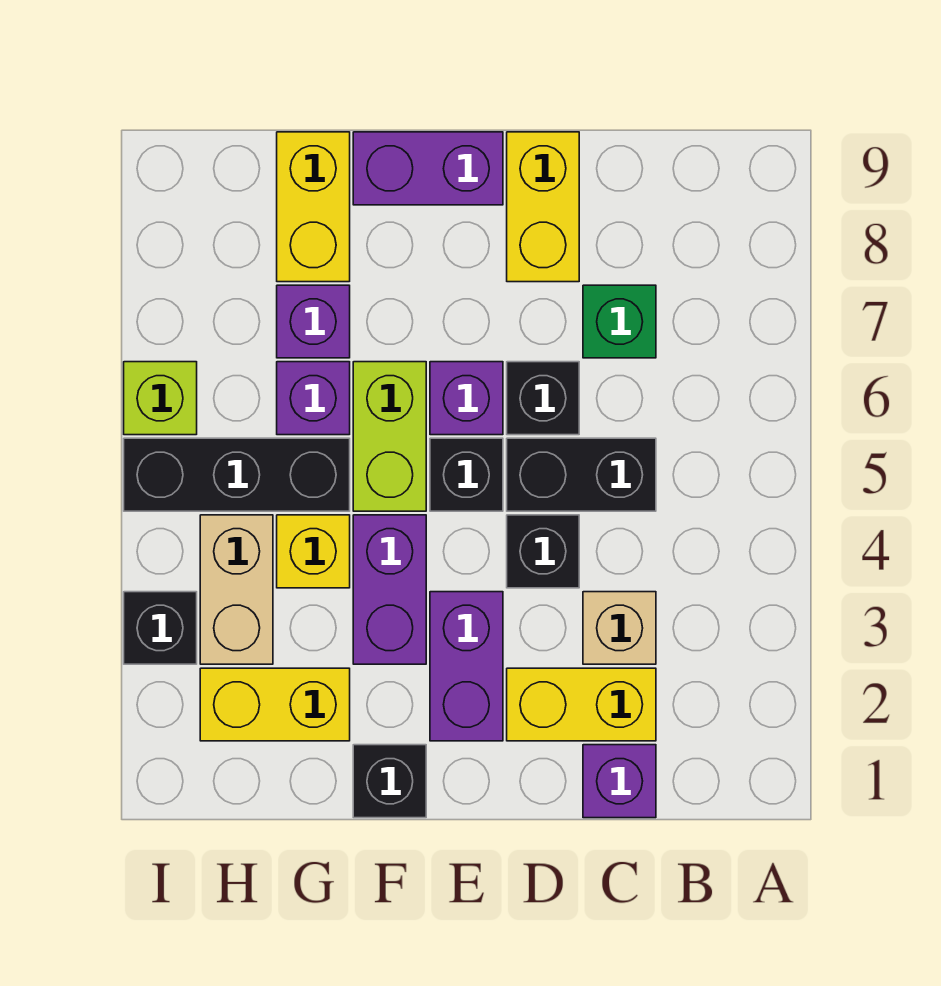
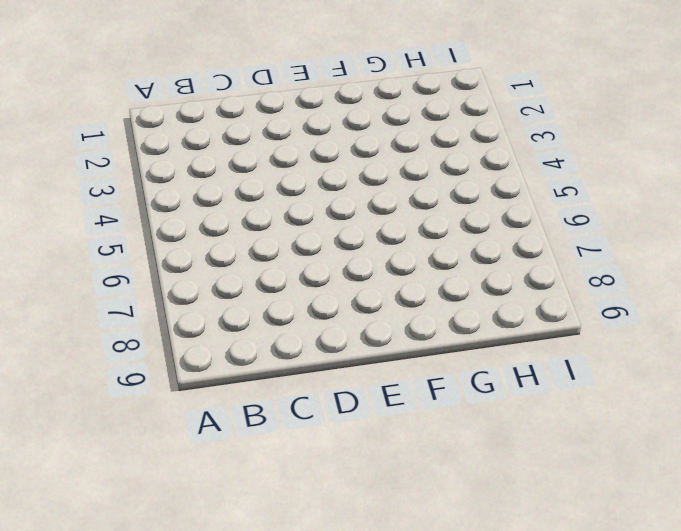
none -> purple 1x1 brick [583,745,656,818]
none -> yellow 1x2 brick [507,668,656,741]
none -> tan 1x1 brick [583,592,656,664]

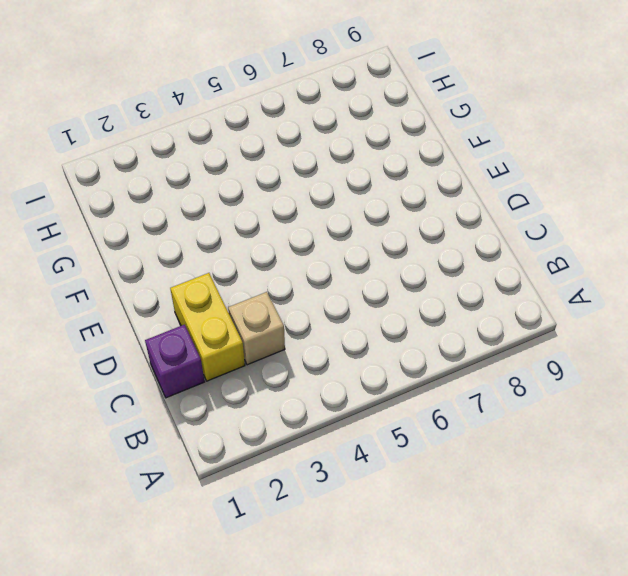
none -> black 1x2 brick [507,438,656,511]
none -> green 1x1 brick [583,285,656,358]
none -> black 1x1 brick [507,515,579,588]

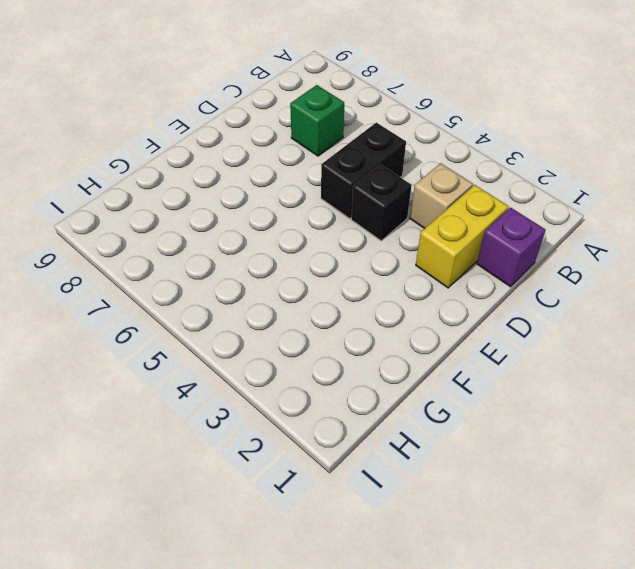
none -> black 1x1 brick [507,362,579,435]
none -> yellow 1x2 brick [507,132,579,282]
none -> purple 1x2 brick [430,592,503,741]

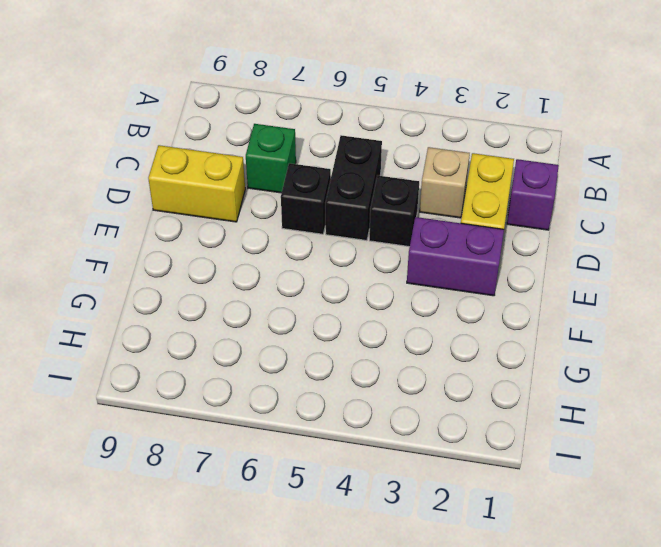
none -> black 1x1 brick [430,438,503,511]
none -> purple 1x1 brick [430,362,503,435]
none -> purple 1x2 brick [353,132,503,205]

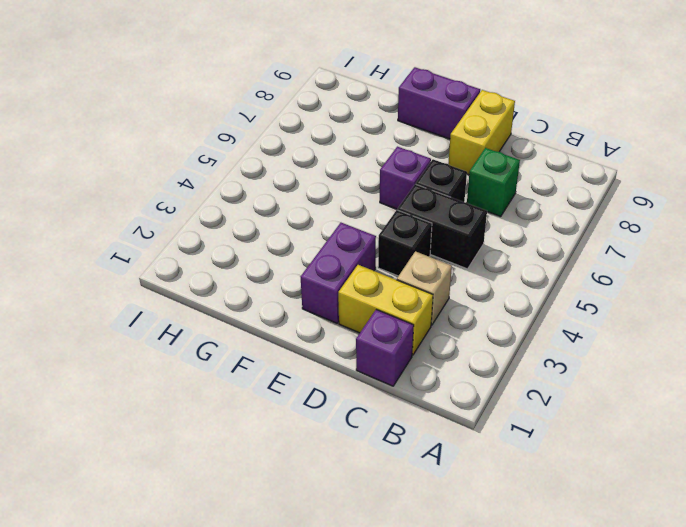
none -> black 1x1 brick [430,438,503,511]
none -> black 1x1 brick [353,745,426,818]
none -> purple 1x2 brick [353,515,426,664]

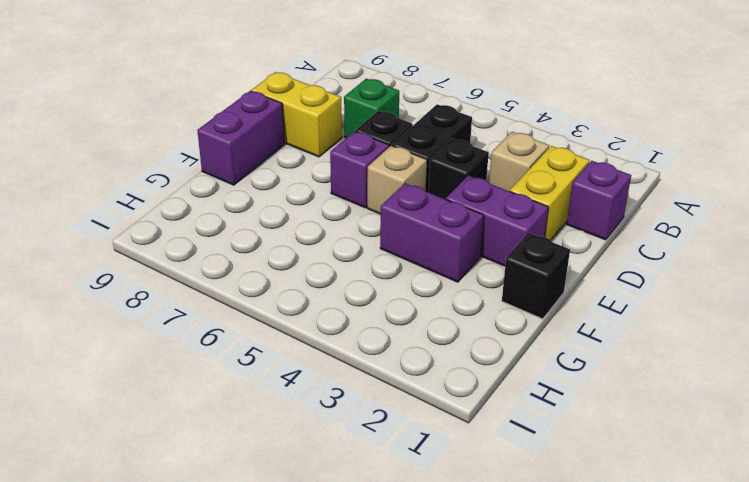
tan 1x1 brick [367,146,427,214] -> black 1x1 brick [430,438,503,511]
none -> lime 1x2 brick [353,362,426,511]
none -> yellow 1x2 brick [200,668,350,741]
none -> yellow 1x1 brick [277,515,350,588]

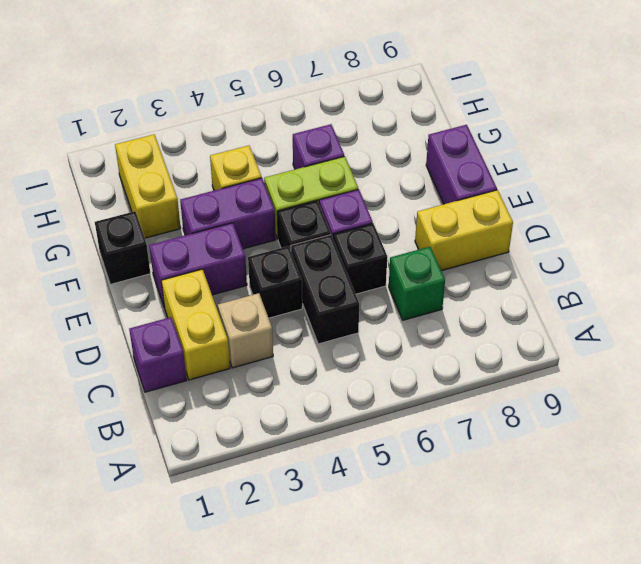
none -> black 1x3 brick [124,438,350,511]
none -> purple 1x1 brick [277,285,350,358]
none -> yellow 1x2 brick [277,132,350,282]

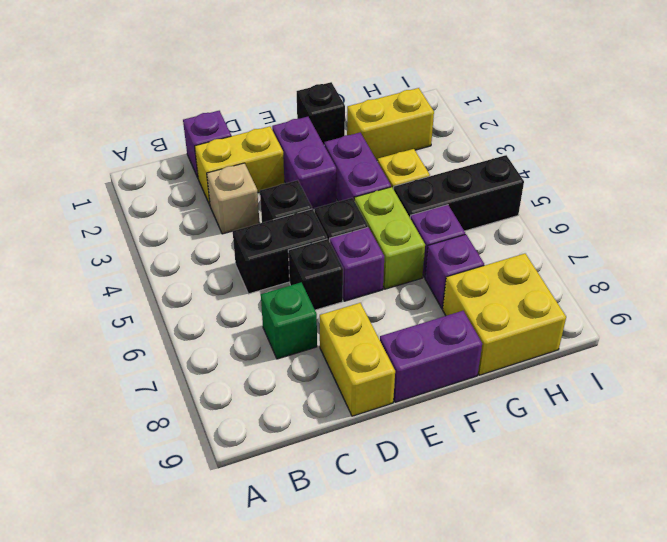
yellow 2x2 brick [443,254,566,375] -> yellow 1x2 brick [277,132,350,282]
none -> tan 1x2 brick [200,515,273,664]
none -> black 1x1 brick [124,592,197,664]
none -> lime 1x1 brick [124,362,197,435]

